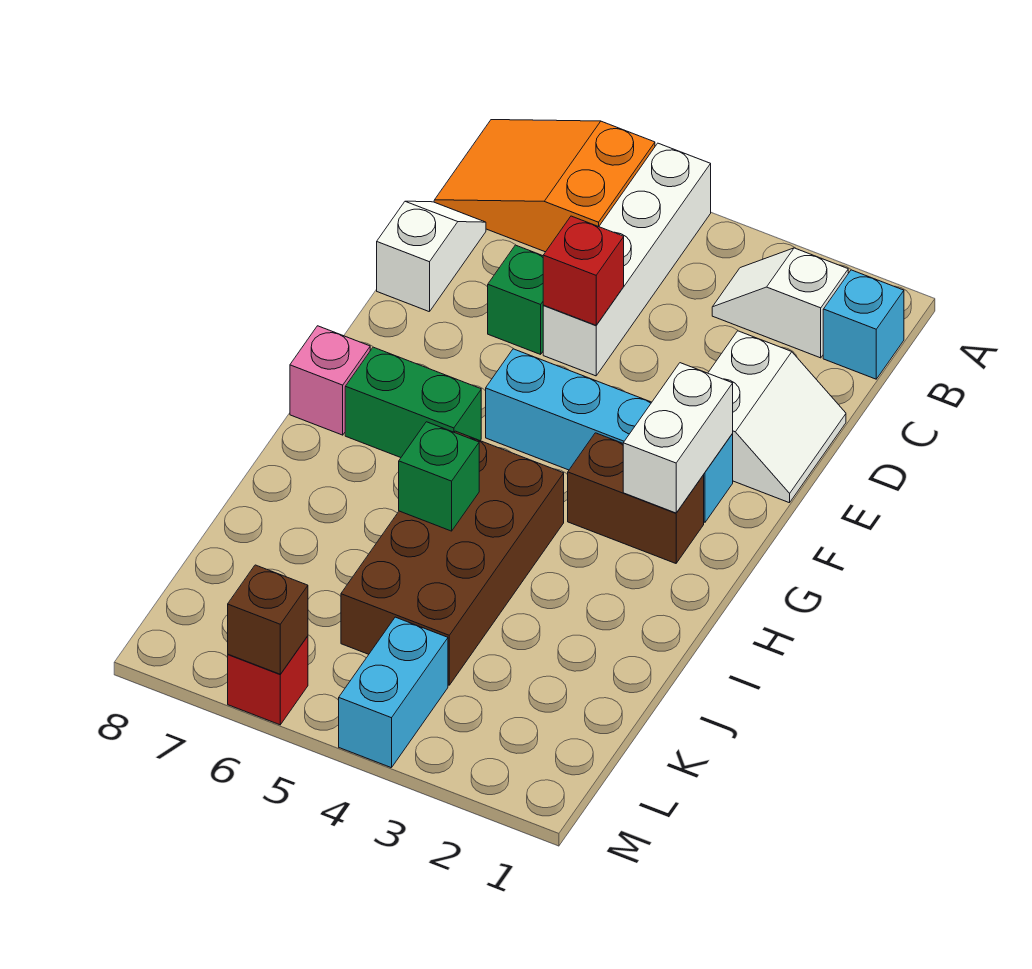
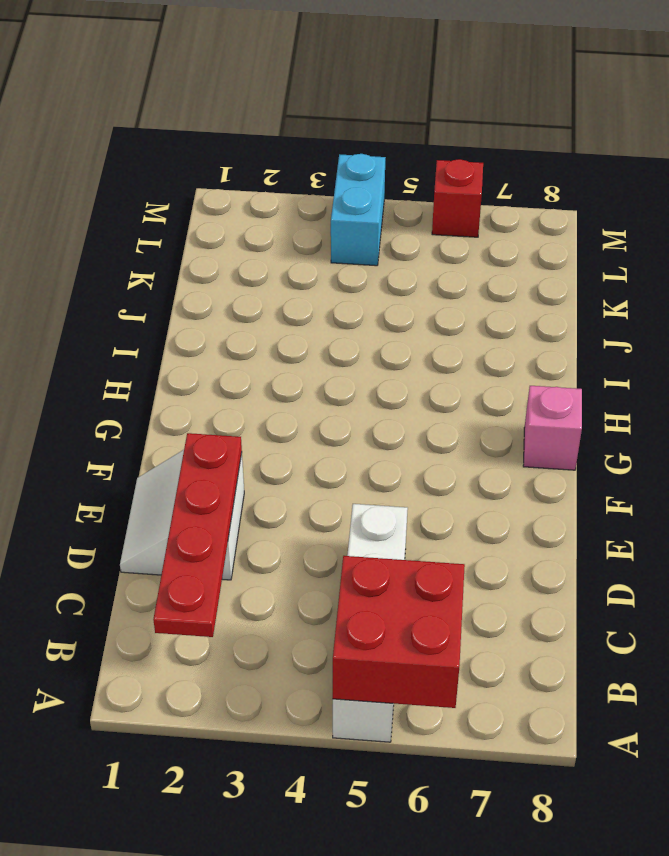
red 2x2 brick [333,556,465,708] -> none
red 1x4 plate [153,433,242,637] -> none
none -> orange 2x3 slope [434,120,655,252]
none -> cyan 1x1 brick [823,270,904,379]
none -> white 1x2 slope [712,248,848,358]

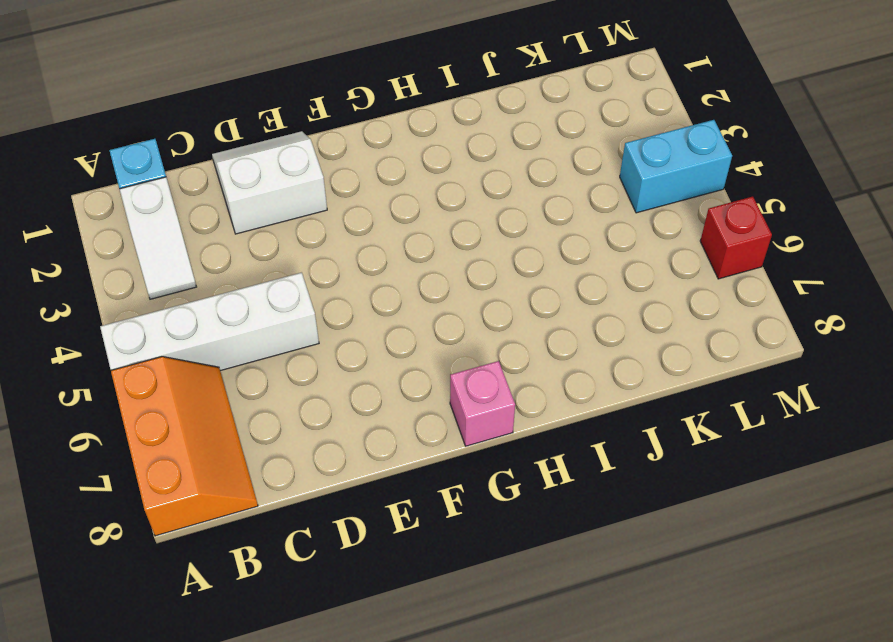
orange 2x3 slope [111,357,258,536] -> orange 2x3 slope turned to [434,120,655,252]
none -> white 1x2 slope [377,201,486,312]
none -> green 1x1 brick [488,245,543,354]
none -> cyan 1x4 brick [486,349,733,522]

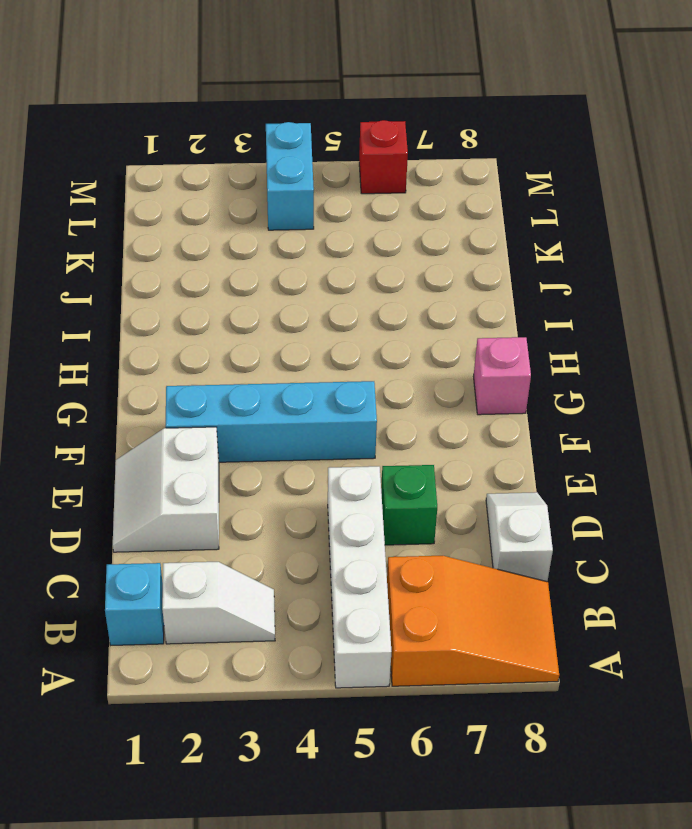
white 1x2 slope [486,492,553,582] -> white 1x2 slope turned to [377,201,486,312]
none -> brown 1x2 brick [568,433,704,563]
none -> green 1x2 brick [345,347,481,458]
none -> brown 2x4 brick [341,431,564,685]

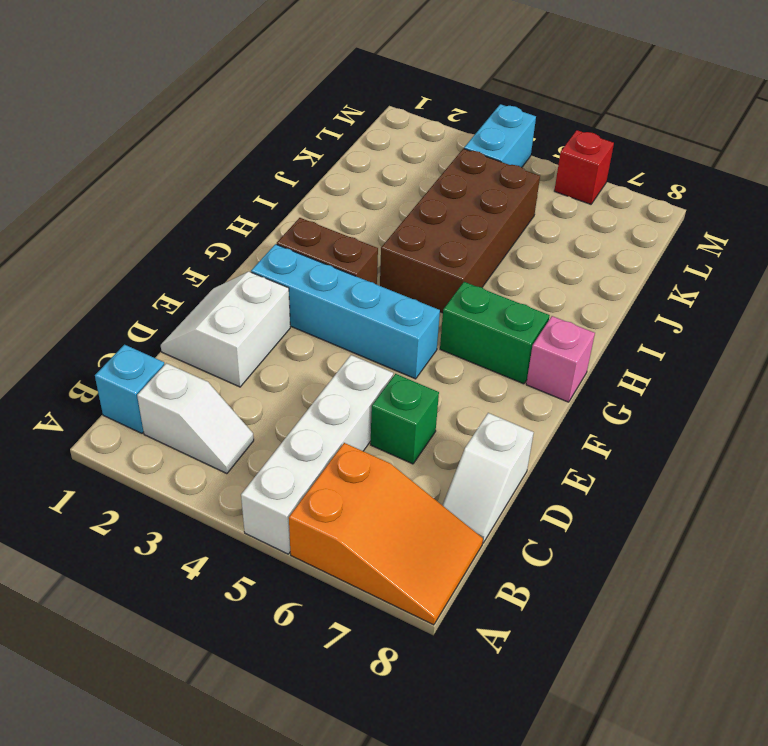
none -> red 1x1 brick [543,216,624,325]
none -> white 1x2 brick [623,363,733,513]
none -> green 1x1 brick [399,422,479,531]

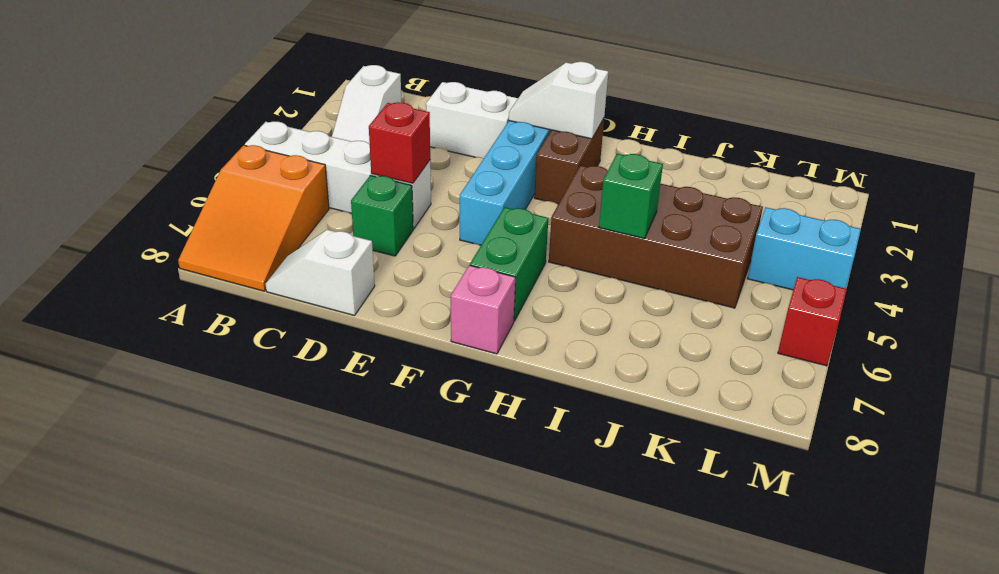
white 1x2 slope [509,62,608,139] -> white 1x2 brick [623,363,733,513]
none -> cyan 1x1 brick [823,270,904,379]
none -> brown 1x1 brick [228,565,308,674]

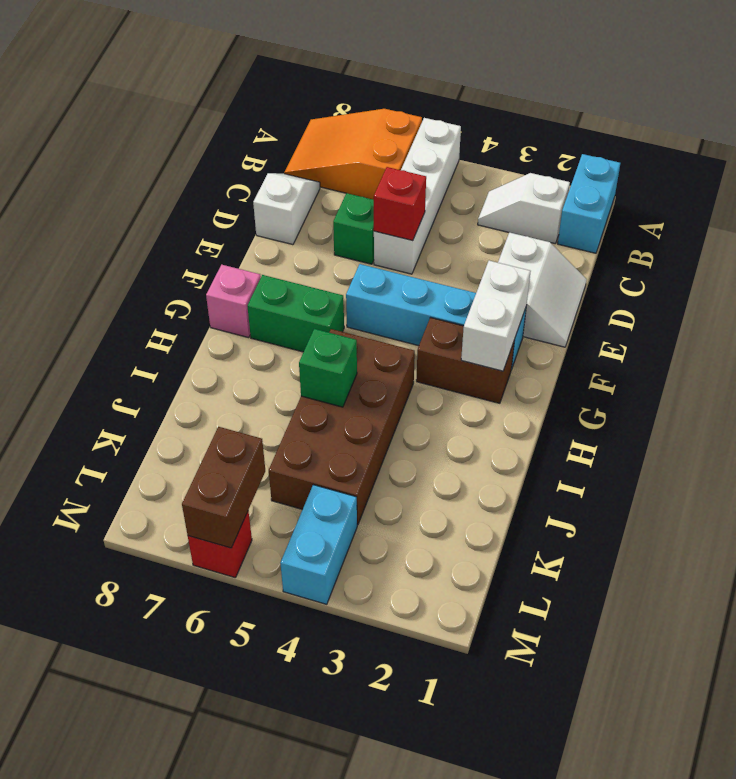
cyan 1x2 brick [558,154,620,253] -> cyan 1x1 brick [823,270,904,379]
brown 1x2 brick [182,427,265,548] -> brown 1x1 brick [228,565,308,674]

